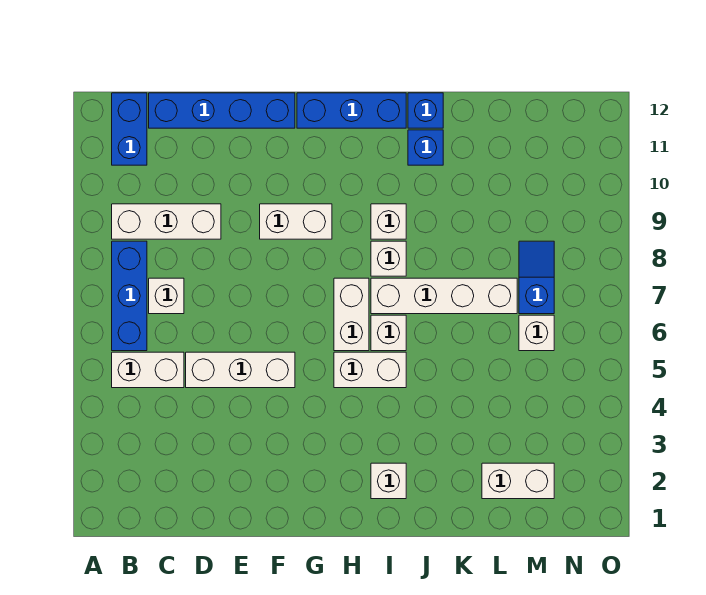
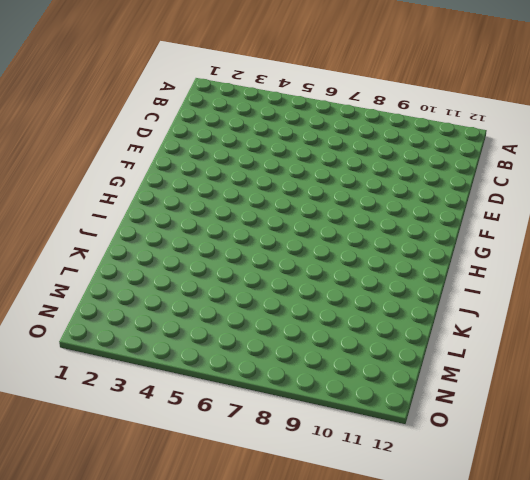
none -> white 1x2 brick [112,352,184,388]
none -> blue 1x3 brick [112,241,147,351]
none -> white 1x3 brick [112,204,221,239]

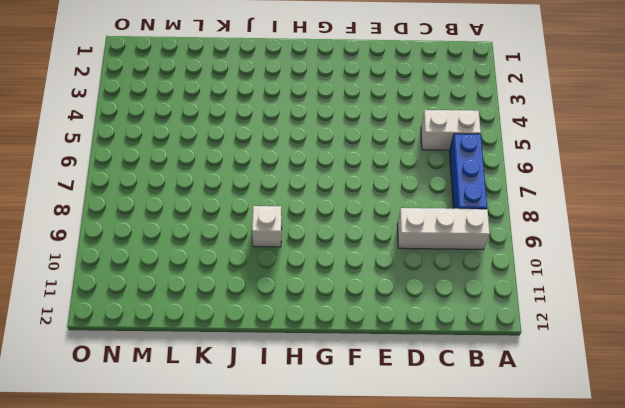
none -> blue 1x2 brick [112,93,147,165]
none -> white 1x1 brick [149,278,184,314]
none -> blue 1x4 brick [149,93,295,128]

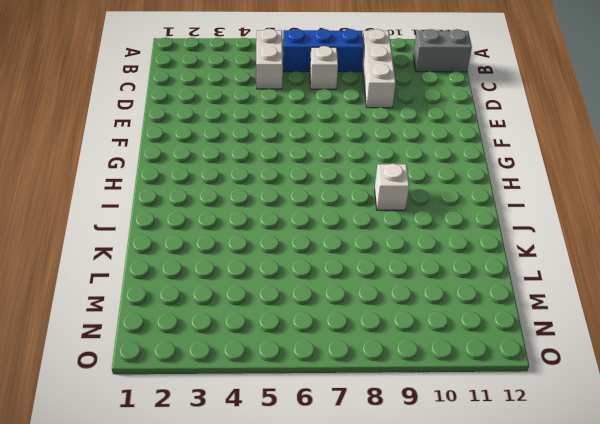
grey 1x2 brick [413,29,472,72] -> blue 1x2 brick [112,93,147,165]
none -> blue 1x4 brick [149,93,295,128]
none -> white 1x3 brick [186,352,295,388]
none -> white 1x2 brick [260,204,332,239]

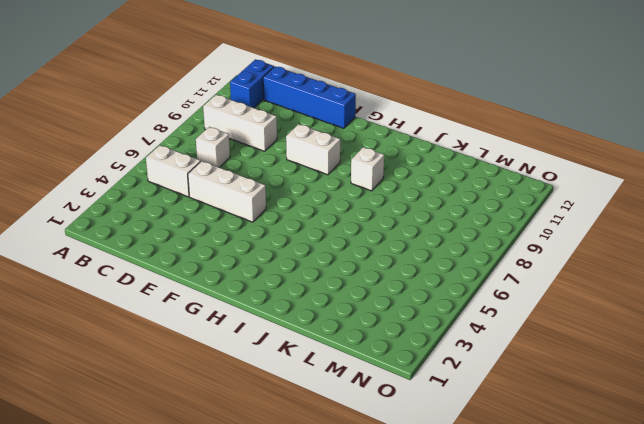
none -> blue 1x3 brick [112,241,147,351]
none -> blue 1x3 brick [297,93,406,128]
none -> white 1x2 brick [334,352,406,388]

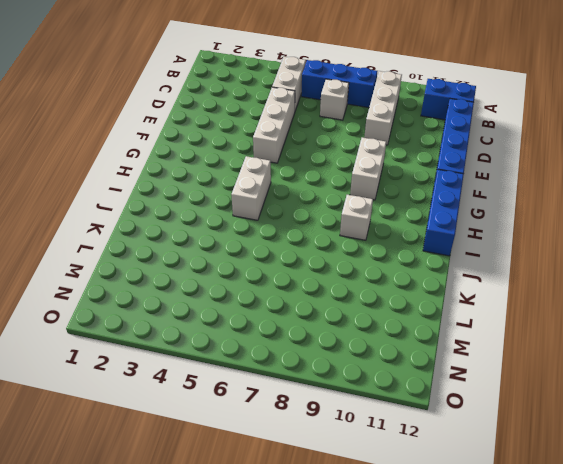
none -> white 1x2 brick [334,278,369,351]
none -> white 1x1 brick [371,463,406,499]
none -> white 1x1 brick [371,315,406,351]

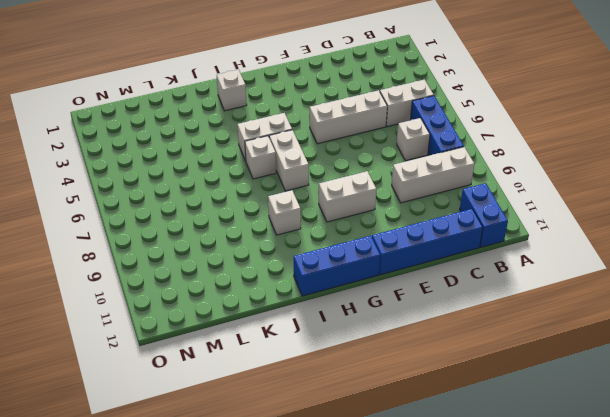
none -> white 1x4 brick [371,278,517,314]
none -> white 1x1 brick [371,241,406,276]
none -> blue 1x1 brick [408,130,443,165]

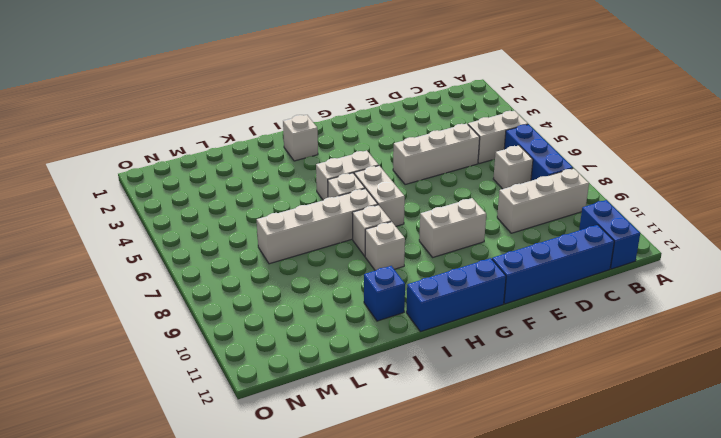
none -> blue 1x1 brick [408,93,443,128]
none -> white 1x2 brick [482,463,554,499]
none -> white 1x1 brick [519,315,554,351]

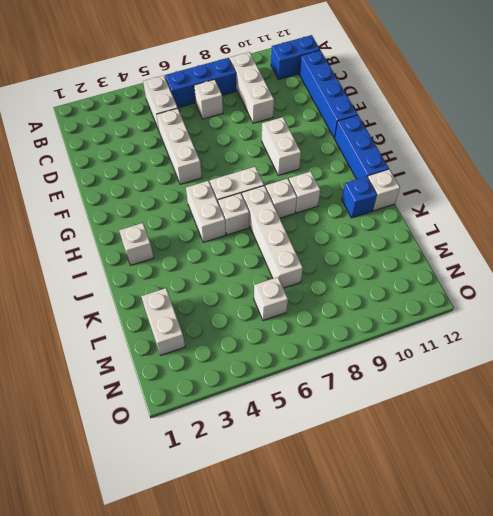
white 1x1 brick [368,169,400,211] -> blue 1x1 brick [408,93,443,128]
none -> blue 1x2 slope [519,241,554,314]

